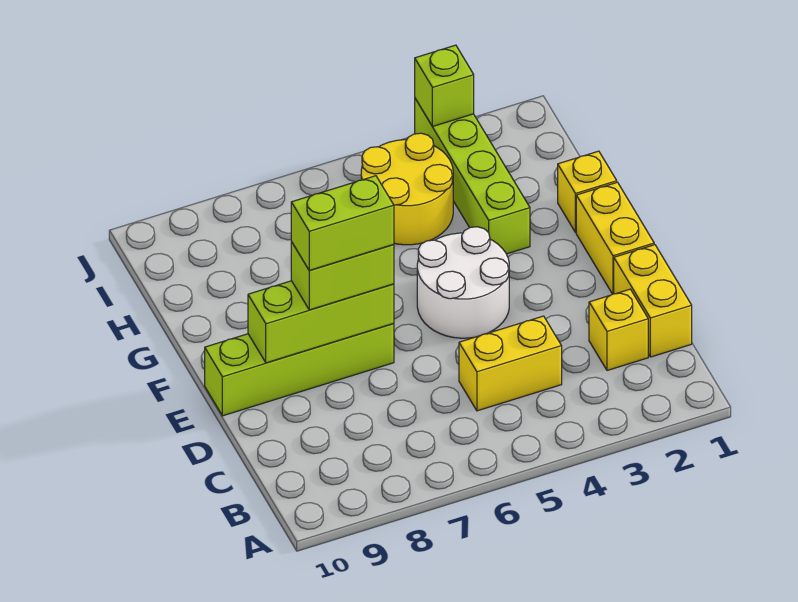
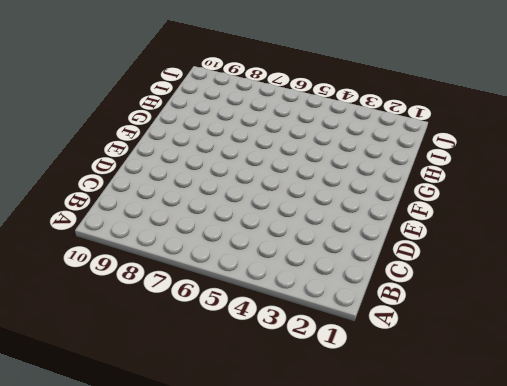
none -> yellow 1x2 brick [614,245,692,357]
none -> yellow 1x1 brick [589,289,648,370]
none -> yellow 1x2 brick [459,316,562,411]

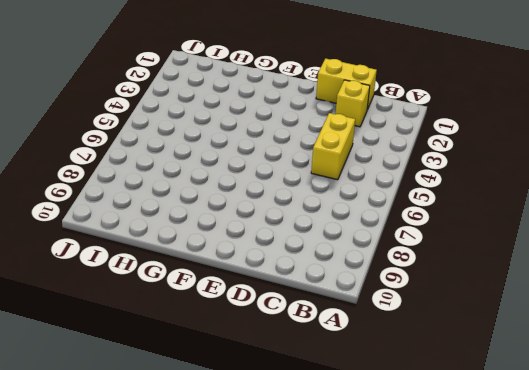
none -> yellow 1x2 brick [576,182,654,294]
none -> white 2x2 round brick [417,227,509,338]
none -> lime 1x4 brick [205,324,394,416]

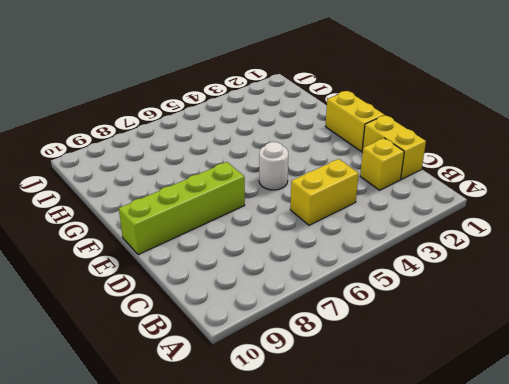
white 1x1 round brick [259,142,288,190] -> white 2x2 round brick [417,227,509,338]
none -> yellow 1x1 brick [558,151,617,233]
none -> lime 1x4 brick [415,99,530,254]
none -> yellow 2x2 round brick [361,133,453,245]

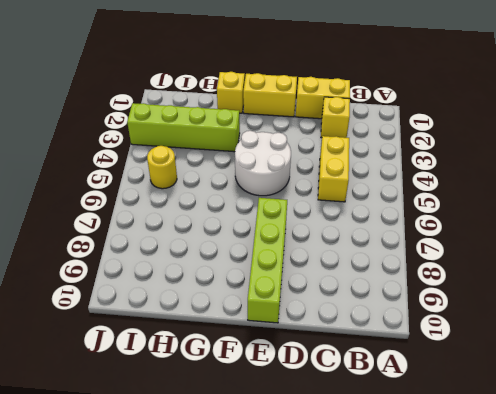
yellow 1x1 round brick [147,146,177,189] -> yellow 2x2 round brick [361,133,453,245]
none -> lime 1x3 brick [248,281,394,363]
none -> lime 1x1 brick [415,45,474,127]
none -> lime 1x2 brick [291,242,394,310]

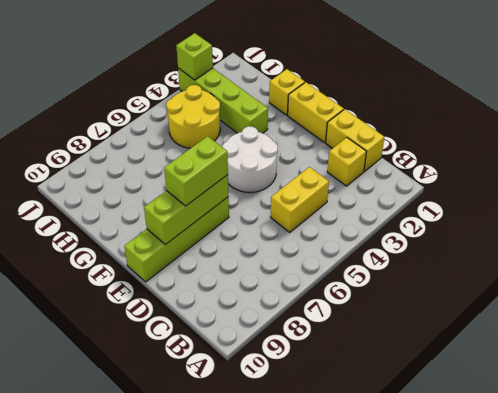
none -> lime 1x2 brick [291,176,394,270]

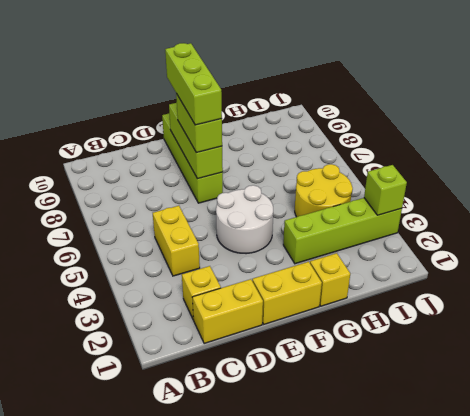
lime 1x3 brick [165,43,222,125] -> lime 1x2 brick [291,176,394,270]

